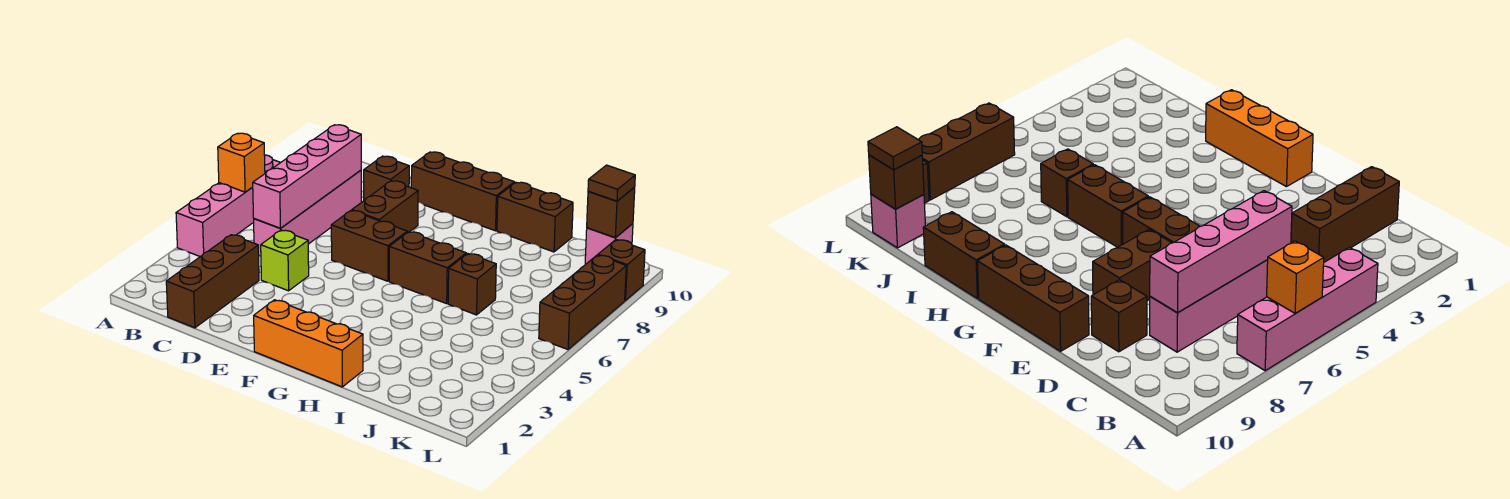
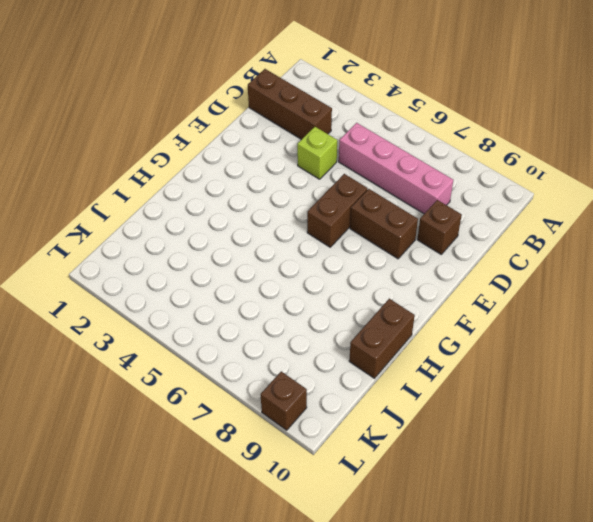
none -> pink 1x4 brick [176,155,280,257]
none -> brown 1x3 brick [411,152,514,231]
none -> orange 1x3 brick [254,300,363,387]

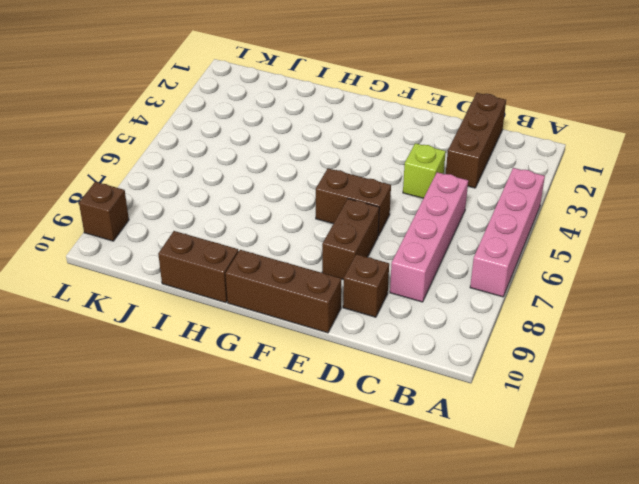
none -> orange 1x3 brick [254,300,363,387]
none -> brown 1x2 brick [389,232,466,304]
none -> brown 1x1 brick [448,254,496,315]

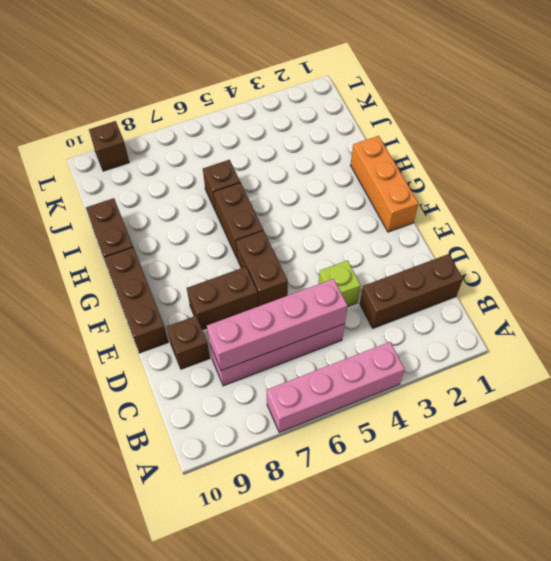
none -> pink 1x1 brick [585,224,633,264]
none -> brown 1x3 brick [539,255,626,349]
none -> orange 1x1 brick [218,133,265,192]

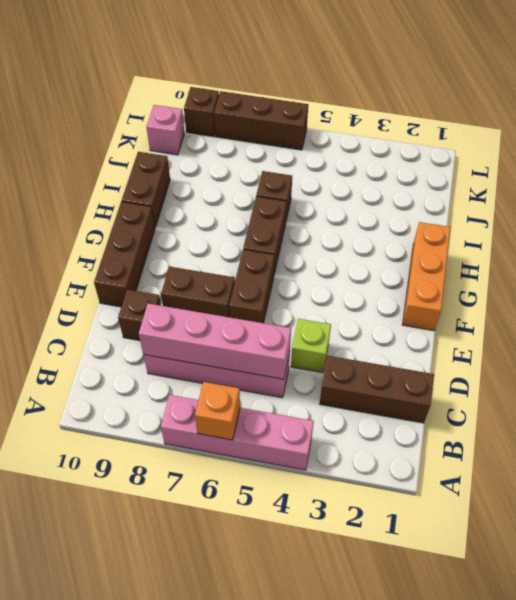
none -> brown 1x1 brick [587,187,635,238]
none -> brown 1x1 tile [588,165,635,201]

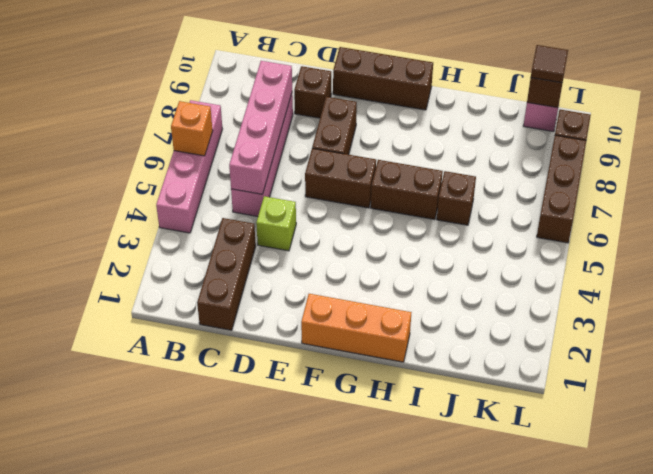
none -> brown 1x2 brick [497,182,573,252]

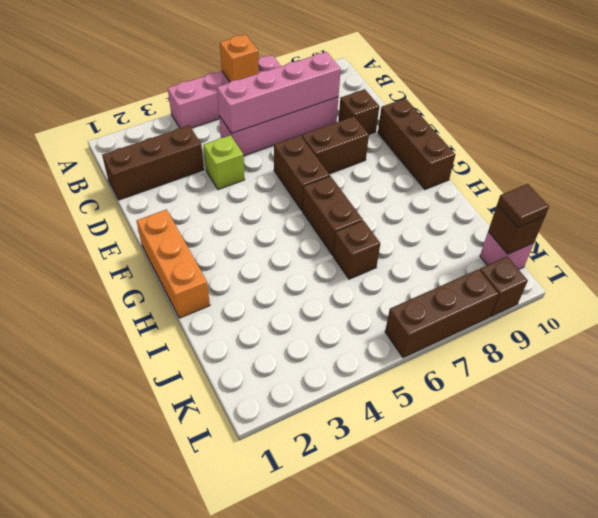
none -> brown 1x2 brick [497,182,573,252]

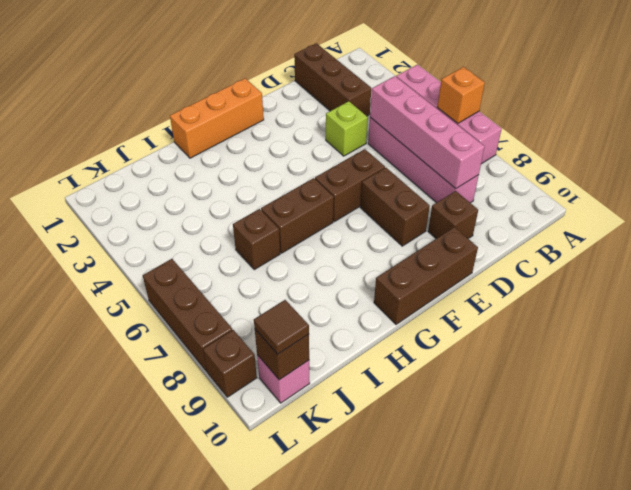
none -> brown 1x2 brick [497,182,573,252]

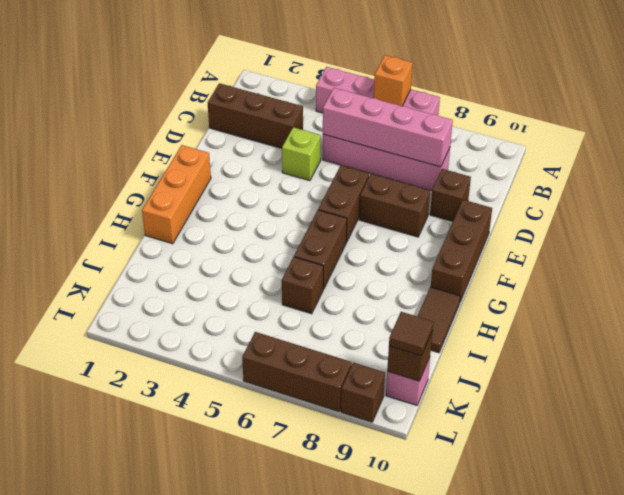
brown 1x2 tile [418,287,460,353] -> brown 1x2 brick [497,182,573,252]

